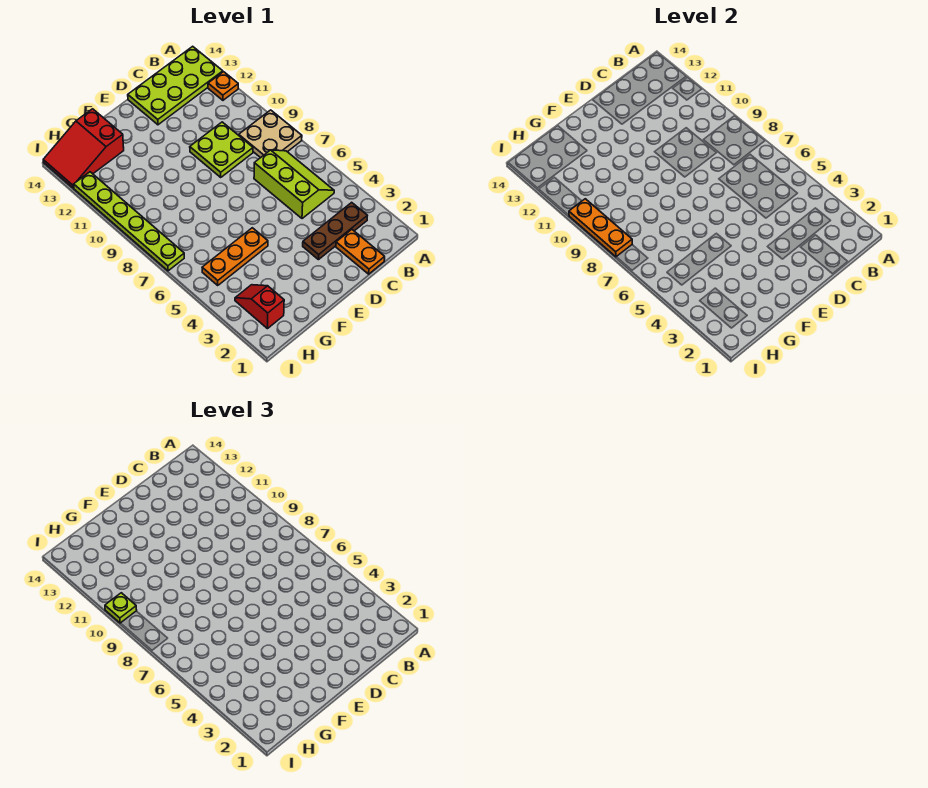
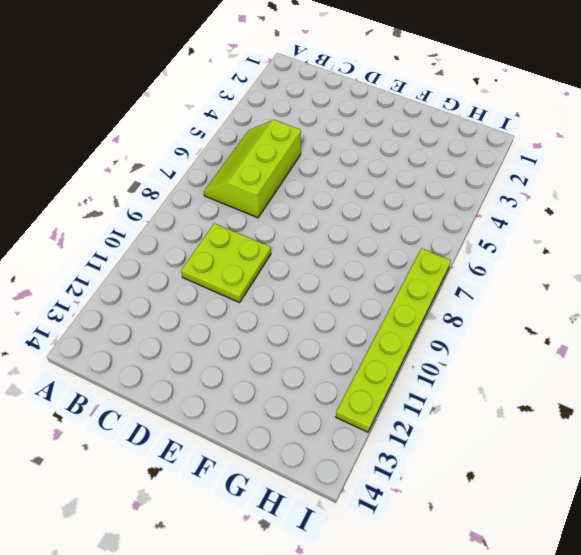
none -> tan 2x2 plate [239,110,302,158]
none -> orange 1x1 plate [208,72,238,100]
none -> lime 2x4 plate [128,46,223,125]

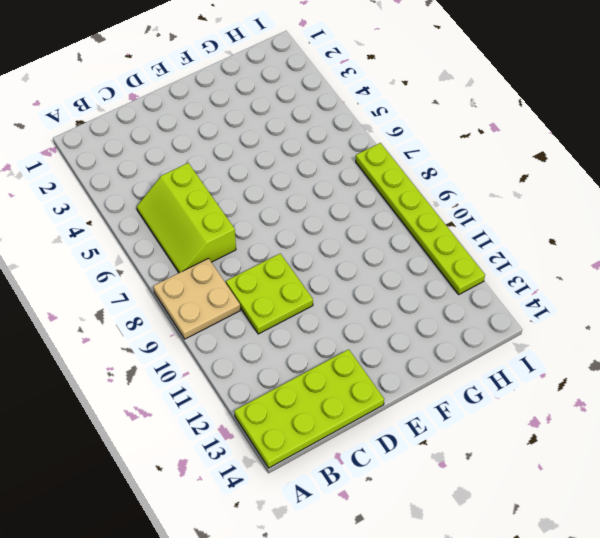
none -> orange 1x1 plate [208,72,238,100]
none -> brown 1x3 plate [303,202,367,260]
none -> orange 1x2 plate [336,230,385,274]

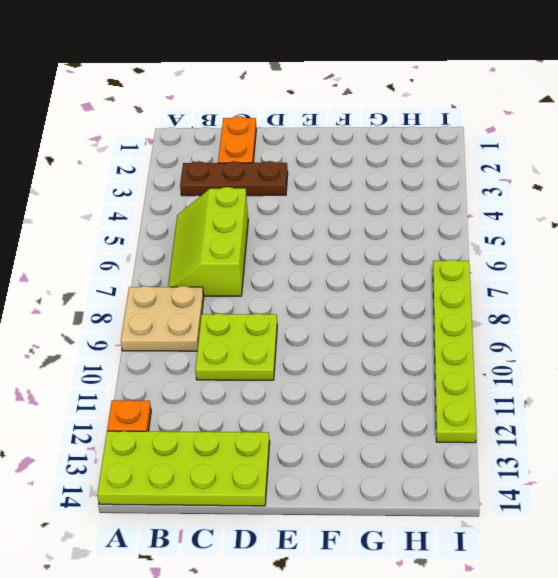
none -> orange 1x3 plate [202,228,268,285]
none -> red 2x3 slope [43,109,124,188]
none -> red 1x2 slope [235,285,284,329]

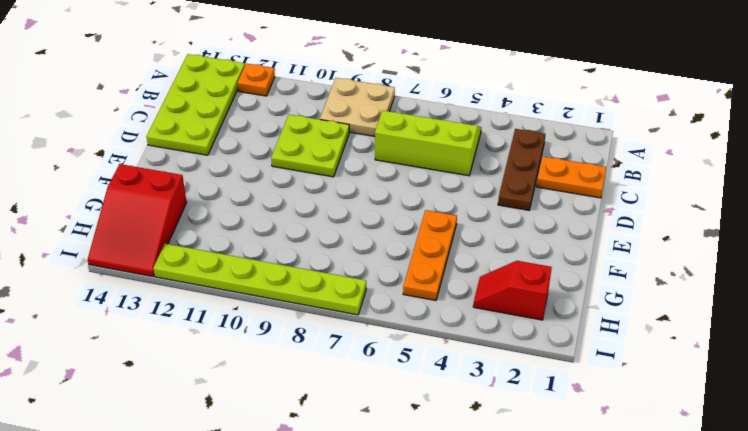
none -> orange 1x3 plate [569,199,632,257]
none -> lime 1x1 plate [105,593,137,623]

